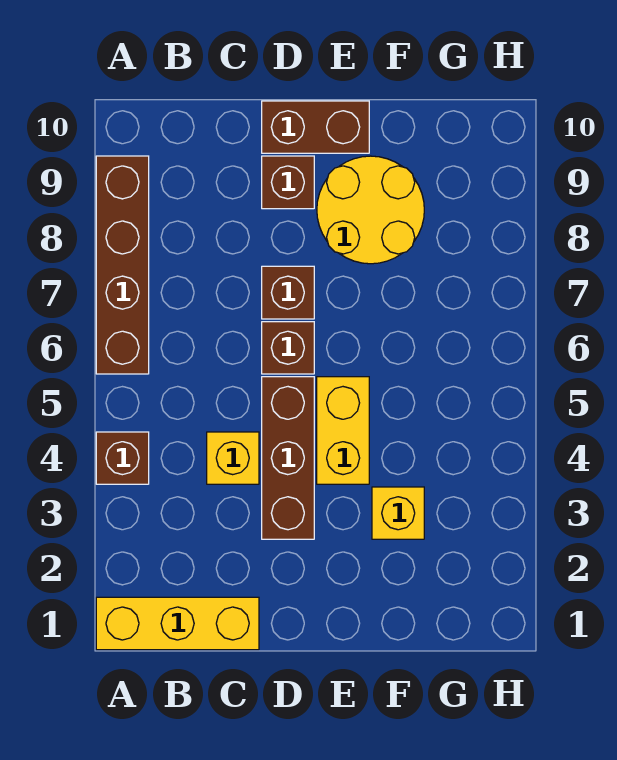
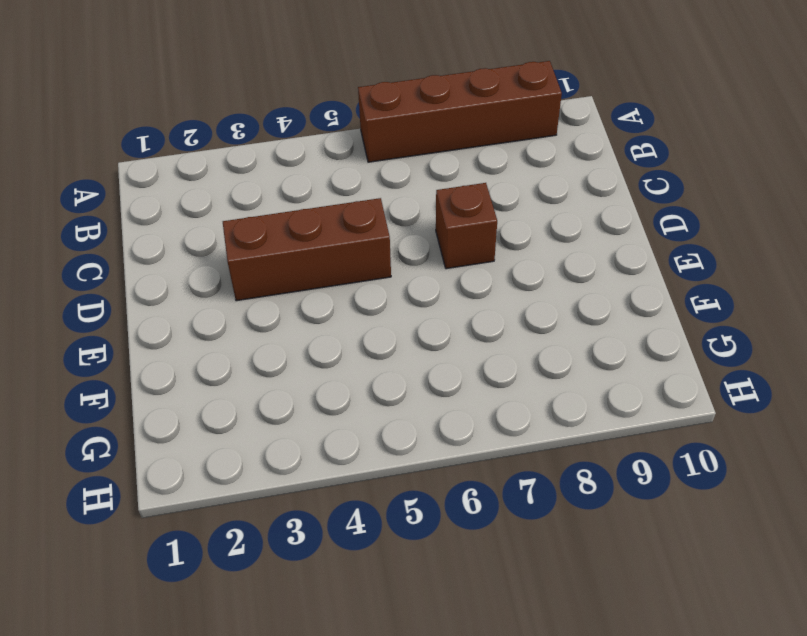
none -> yellow 1x3 brick [96,597,259,650]
none -> brown 1x1 brick [96,432,149,484]
none -> yellow 1x1 brick [207,432,259,484]

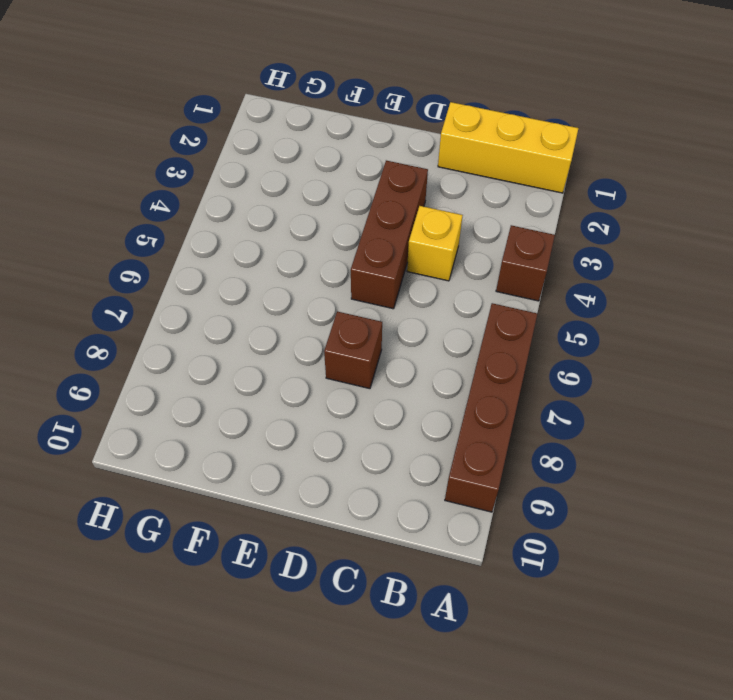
none -> brown 1x1 brick [262,322,314,374]
none -> brown 1x1 brick [262,156,314,209]
none -> brown 1x2 brick [262,101,369,153]

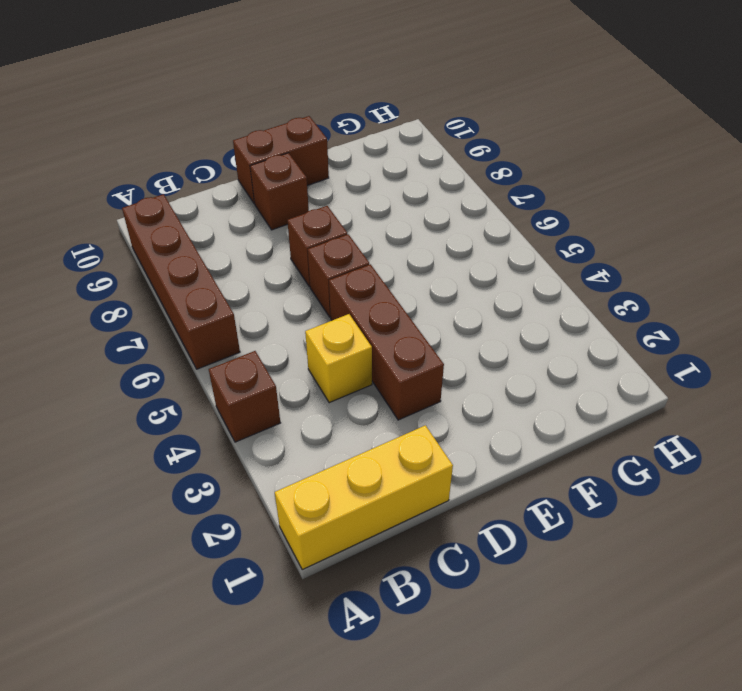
none -> yellow 1x2 brick [317,377,369,484]
none -> yellow 2x2 round brick [317,156,424,264]
none -> yellow 1x1 brick [372,487,424,539]

